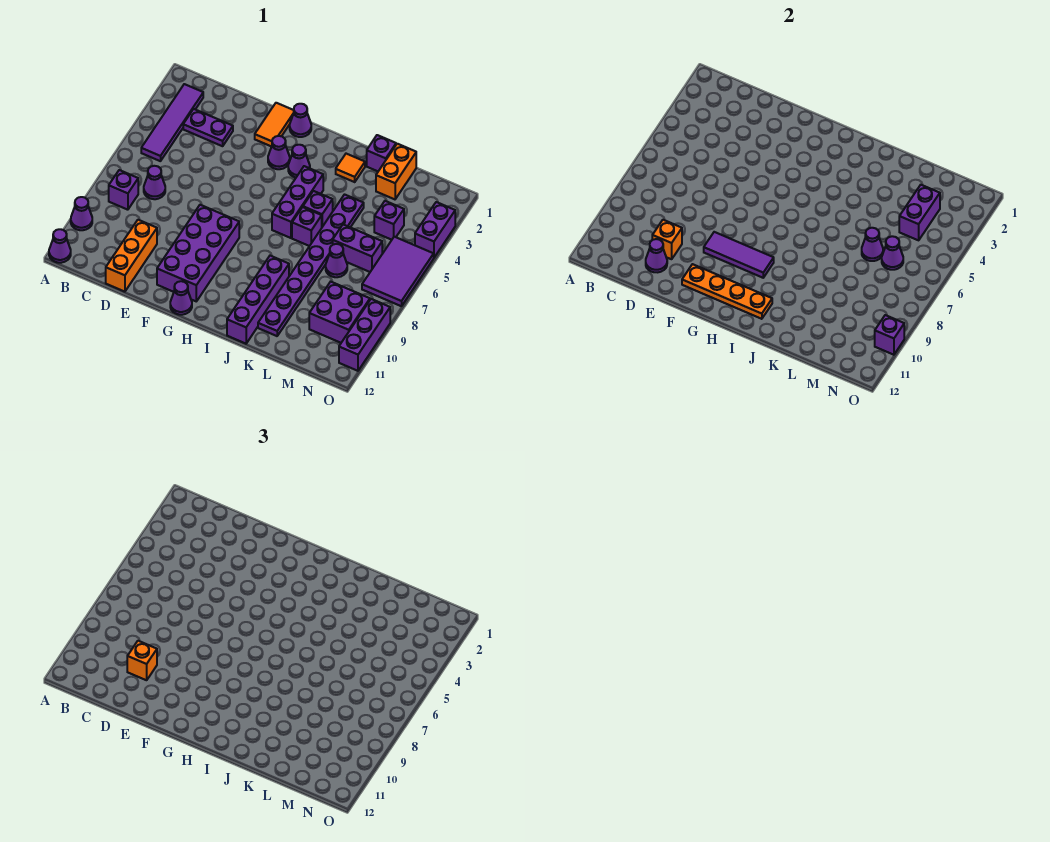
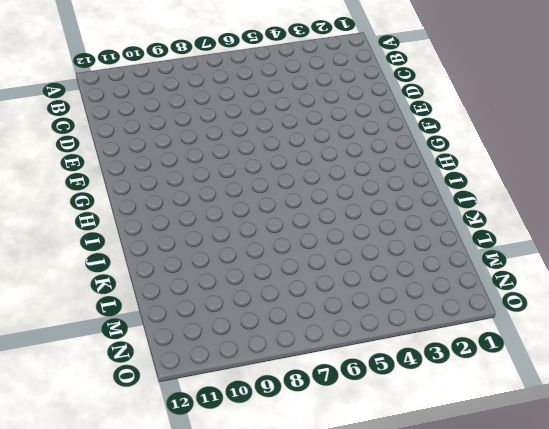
none -> purple 1x1 cone [71,197,92,230]
none -> purple 1x1 cone [49,229,71,263]
none -> purple 1x4 tile [141,84,203,161]
none -> purple 1x1 brick [109,170,138,210]

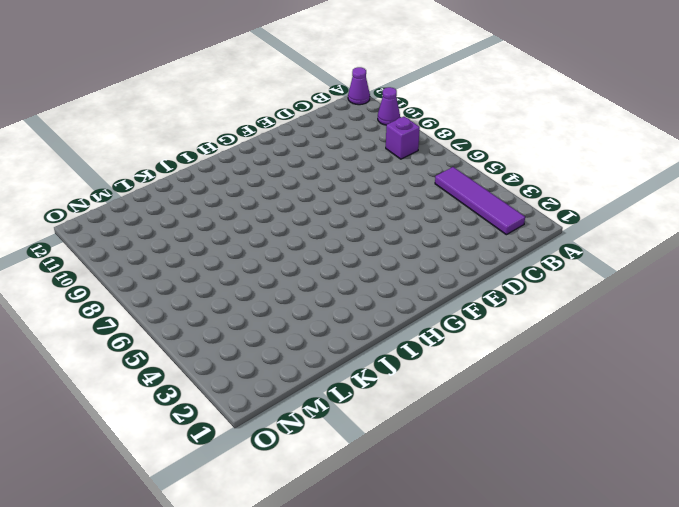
none -> purple 1x2 plate [183,109,233,146]
none -> purple 1x1 cone [144,166,165,199]
none -> orange 1x3 brick [106,220,157,292]
none -> orange 1x2 tile [255,103,294,146]

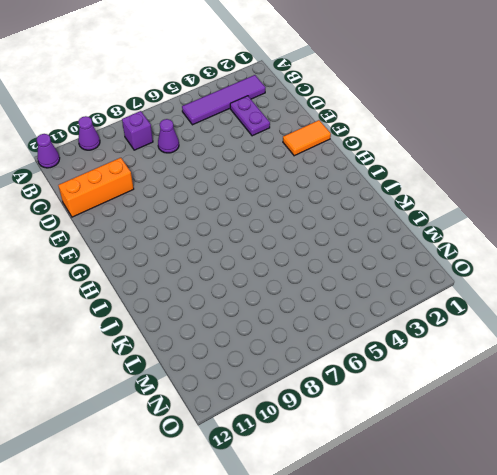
none -> purple 2x4 brick [157,205,239,301]
none -> purple 1x1 cone [290,104,311,137]
none -> purple 1x1 cone [268,136,290,169]
none -> purple 1x1 cone [170,281,192,315]

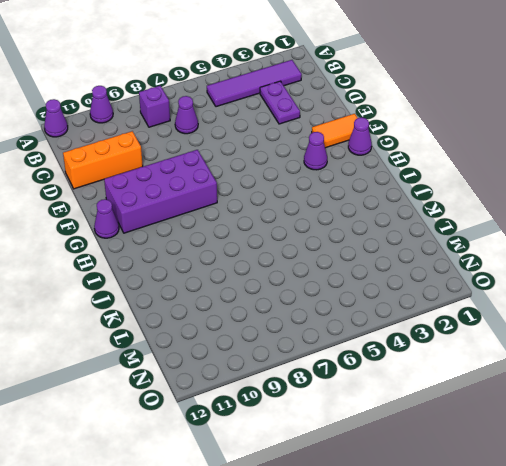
none -> purple 1x1 cone [288,145,310,177]
none -> purple 1x3 brick [272,166,323,238]
none -> orange 1x1 tile [336,154,365,182]
none -> purple 1x1 brick [303,191,333,227]

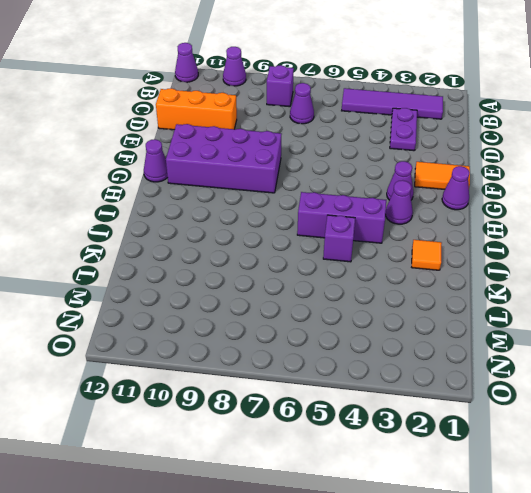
none -> purple 1x1 brick [292,207,322,246]
none -> purple 1x4 brick [227,256,289,344]
none -> purple 1x1 brick [367,135,396,171]
none -> purple 1x8 plate [258,195,364,336]

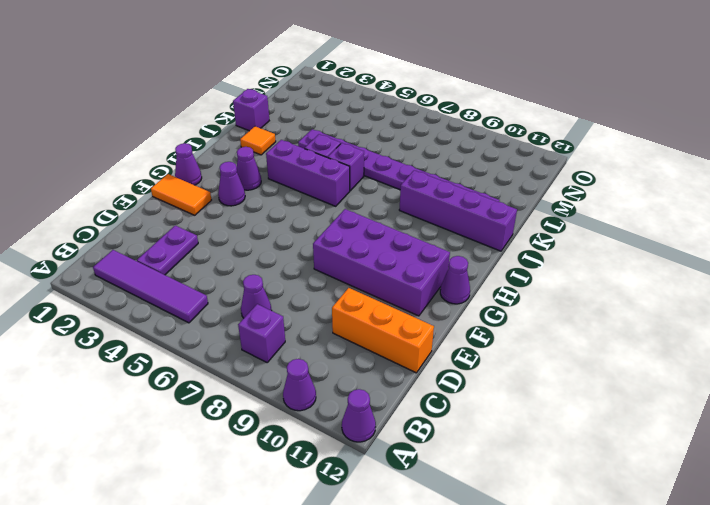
none -> orange 1x2 brick [376,144,416,199]
none -> purple 1x2 brick [333,225,382,272]
none -> purple 1x1 cone [326,244,347,277]
none -> purple 1x1 brick [374,201,404,240]

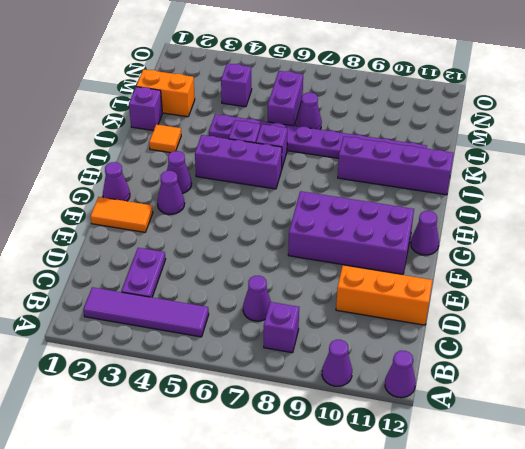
none -> purple 2x2 brick [309,282,370,343]
none -> purple 2x3 tile [362,237,434,306]
none -> purple 1x2 brick [415,202,455,257]
none -> purple 1x3 brick [339,299,390,371]

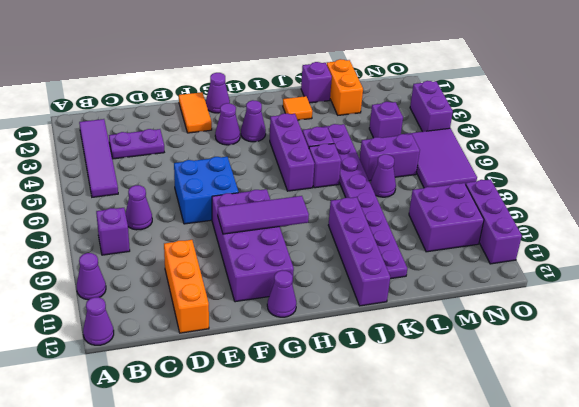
blue 2x2 brick [174,157,239,224] -> none
none -> orange 1x1 brick [652,220,682,259]
none -> purple 1x1 cone [646,239,667,272]
none -> orange 1x4 plate [682,264,772,319]
none -> purple 1x1 cone [862,228,883,261]

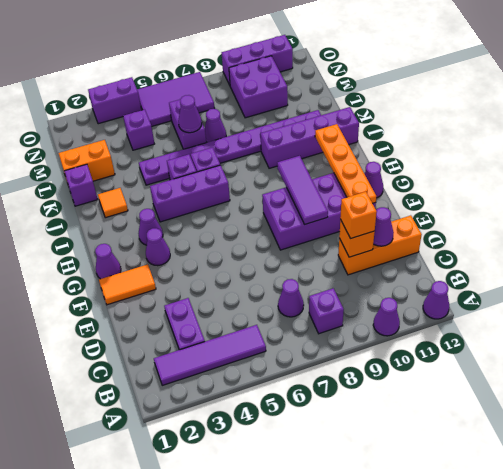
none -> purple 1x2 brick [899,185,940,240]
none -> purple 1x1 cone [882,236,903,270]
none -> purple 1x1 brick [875,315,904,355]

